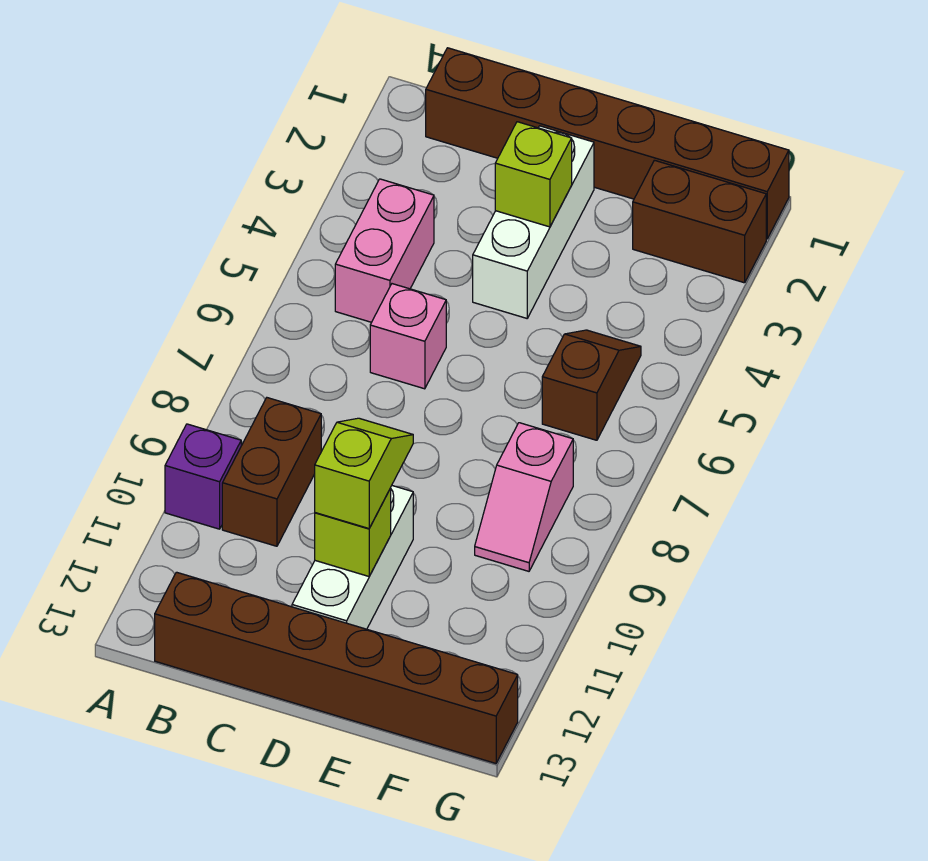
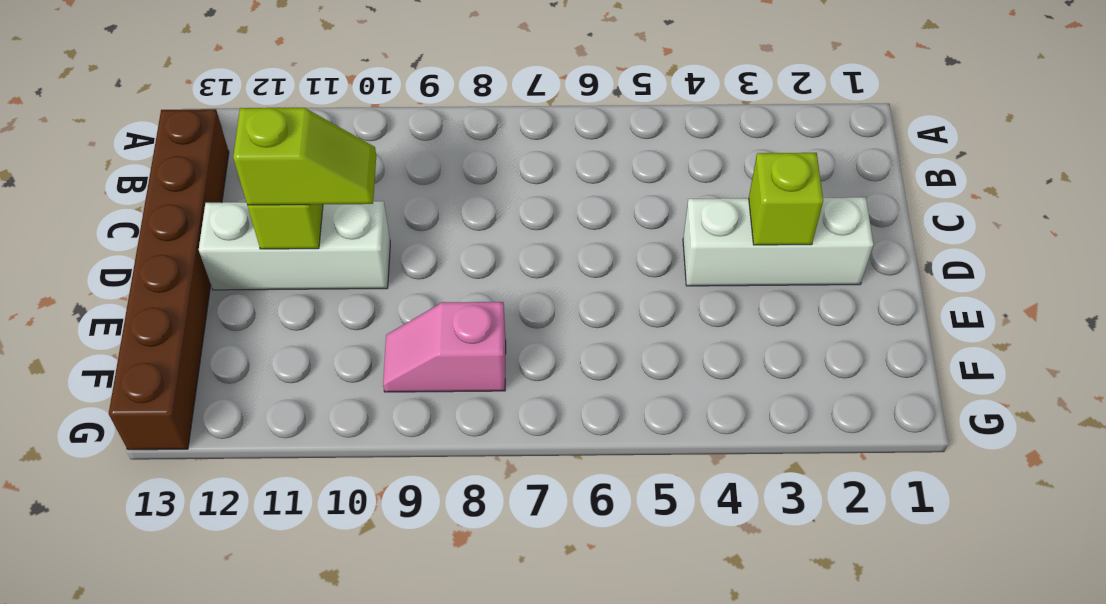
none -> purple 1x1 brick [165,424,241,529]
none -> brown 1x6 brick [426,48,789,239]
none -> pink 1x2 brick [335,179,434,322]

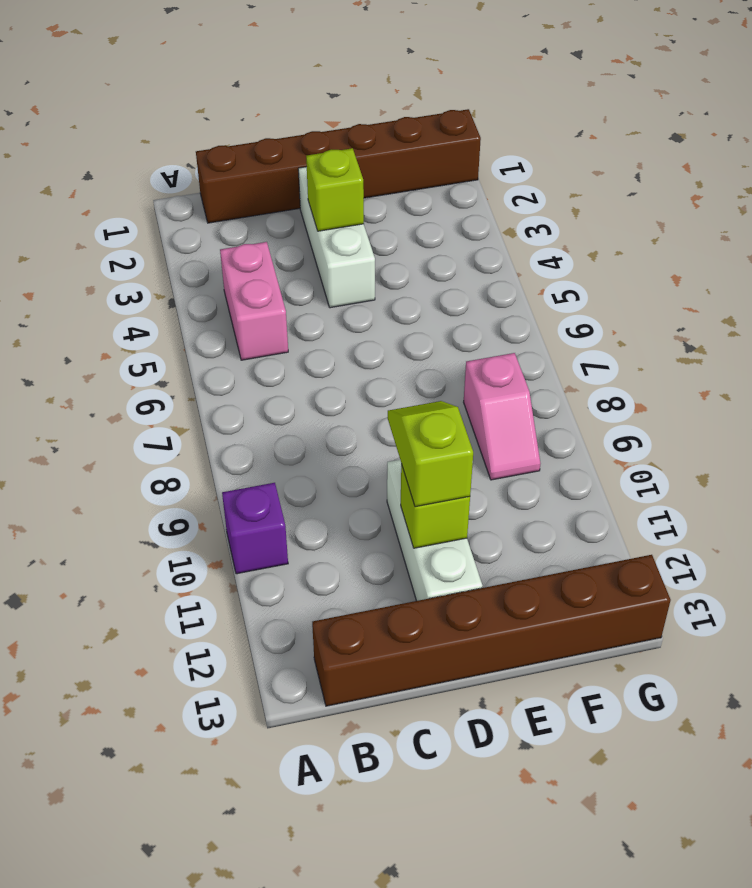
none -> brown 1x2 brick [222,398,321,546]
none -> pink 1x1 brick [370,284,446,389]
none -> brown 1x2 brick [633,160,766,283]

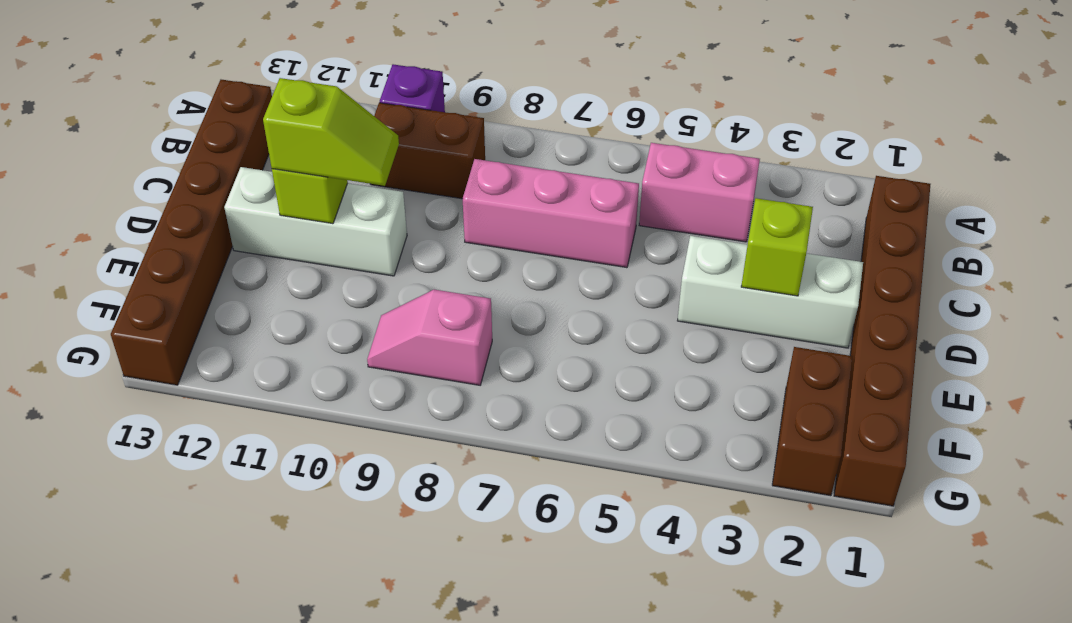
pink 1x3 brick [463,159,639,268] -> pink 1x1 brick [370,284,446,389]
none -> brown 1x2 slope [542,330,641,440]

